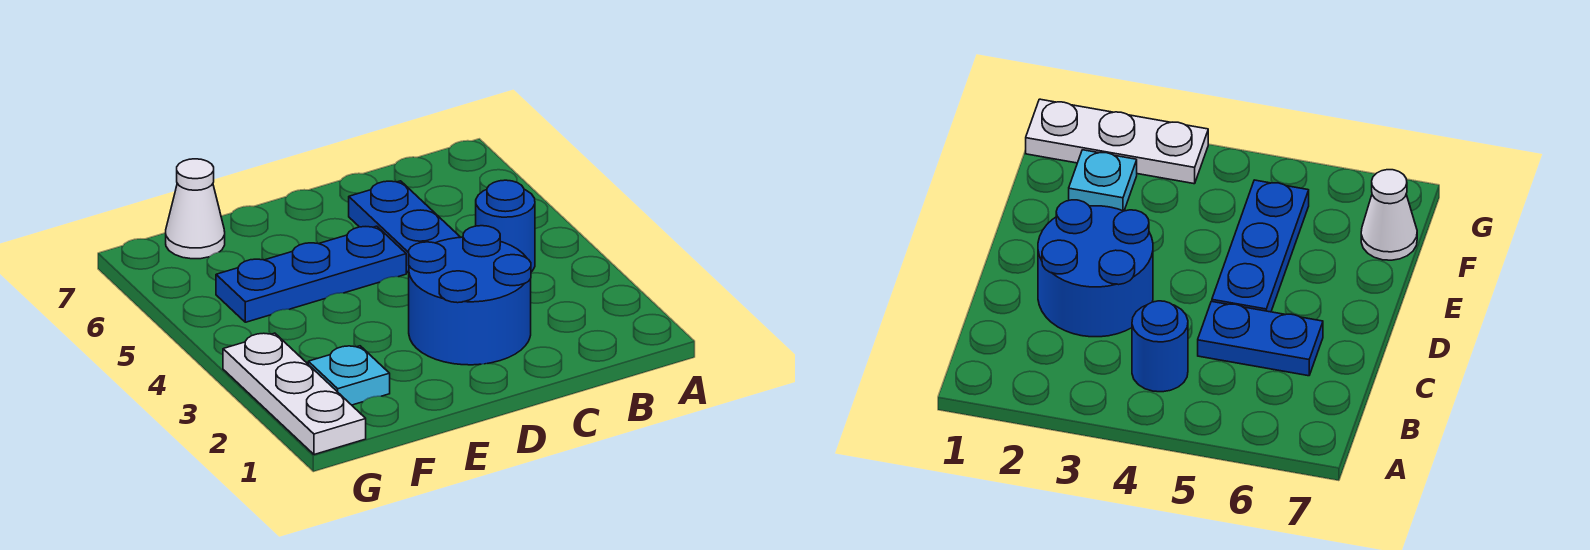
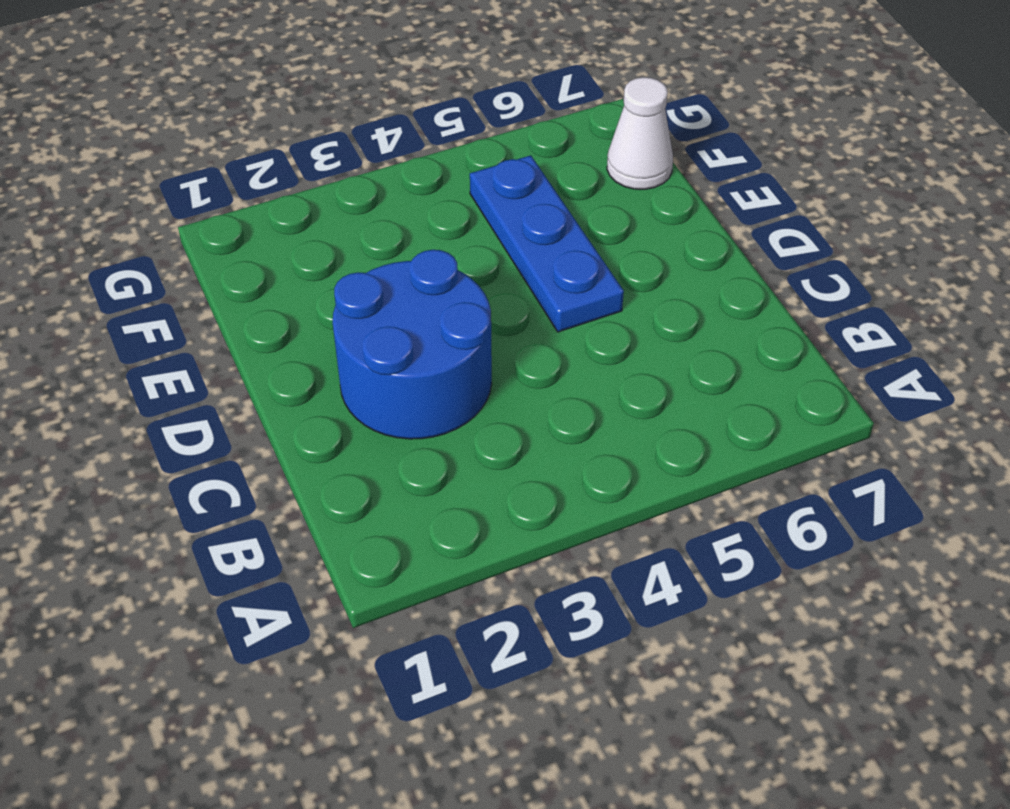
none -> blue 1x1 round brick [476,180,535,272]
none -> blue 1x2 plate [349,181,460,273]

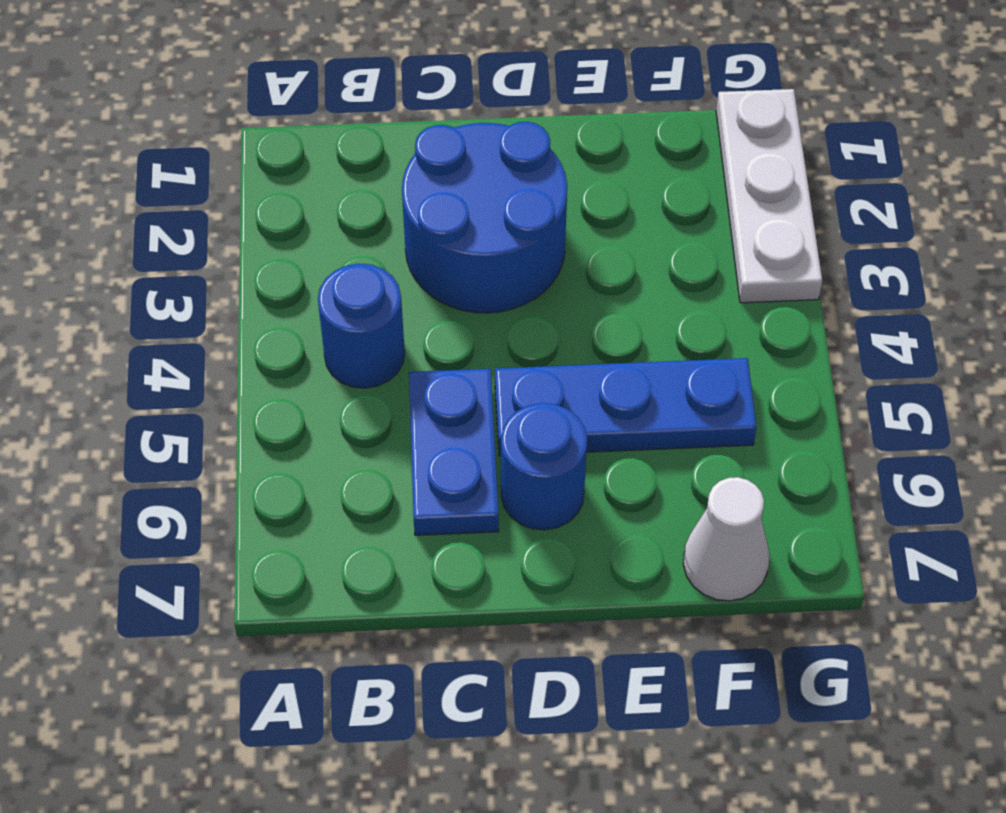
blue 1x1 round brick [501,403,587,530] -> none
none -> cyan 1x1 plate [308,346,390,405]

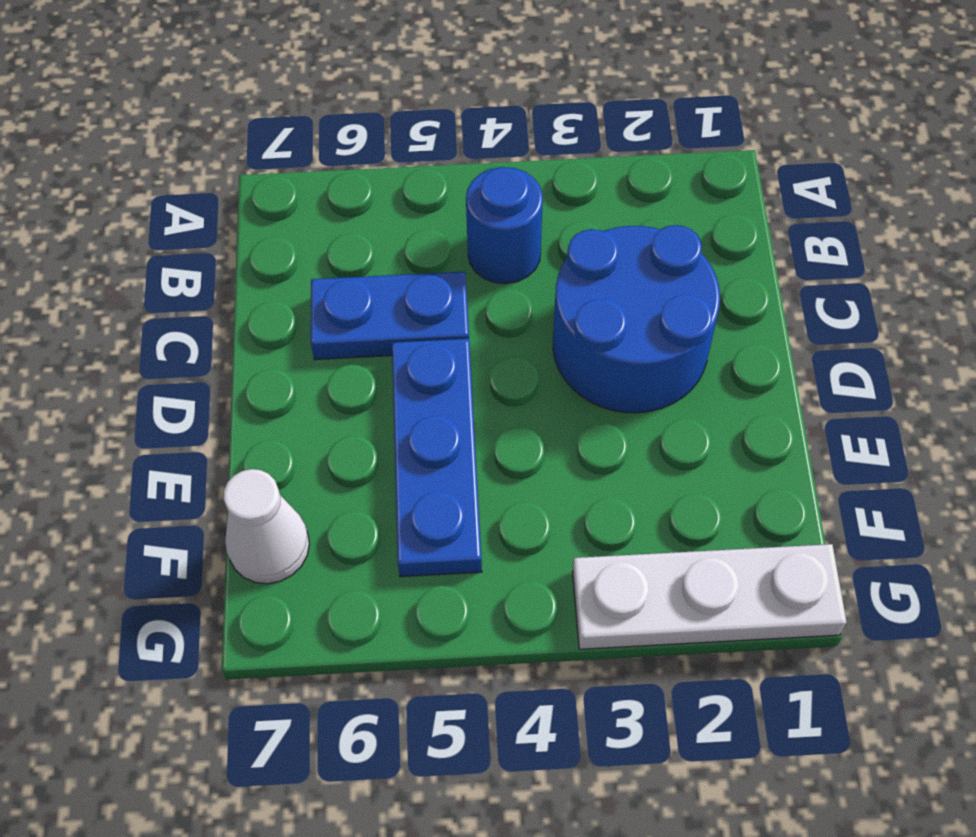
none -> cyan 1x1 plate [308,346,390,405]

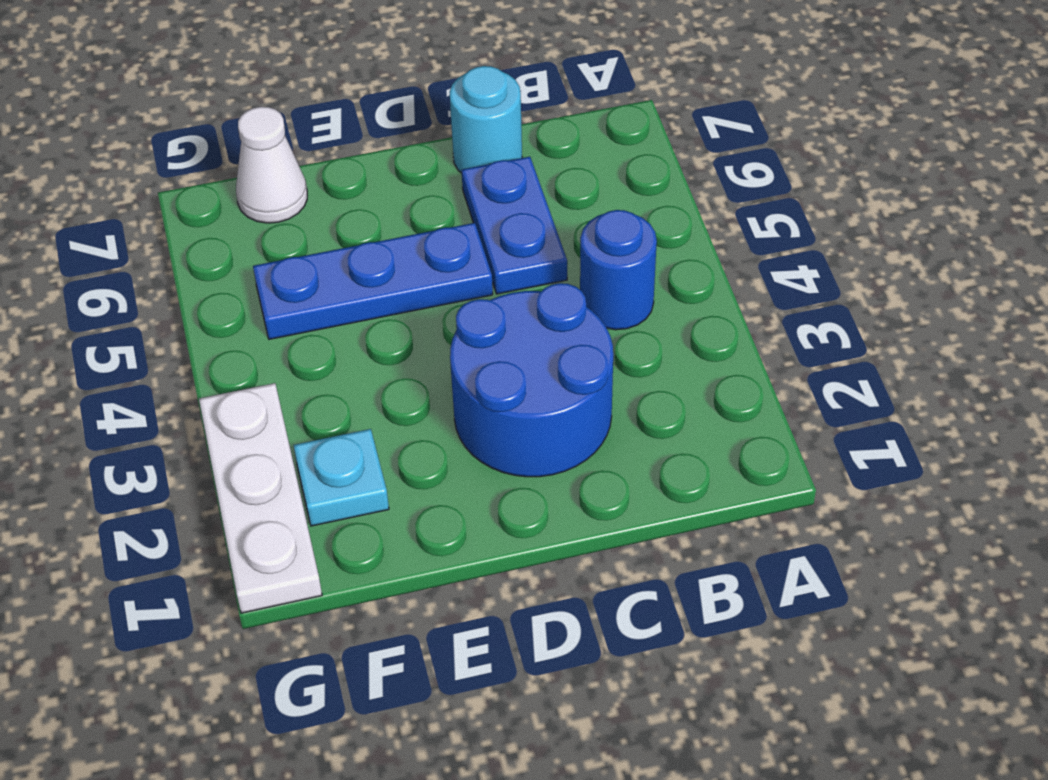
cyan 1x1 round brick [449,66,522,173] -> none

